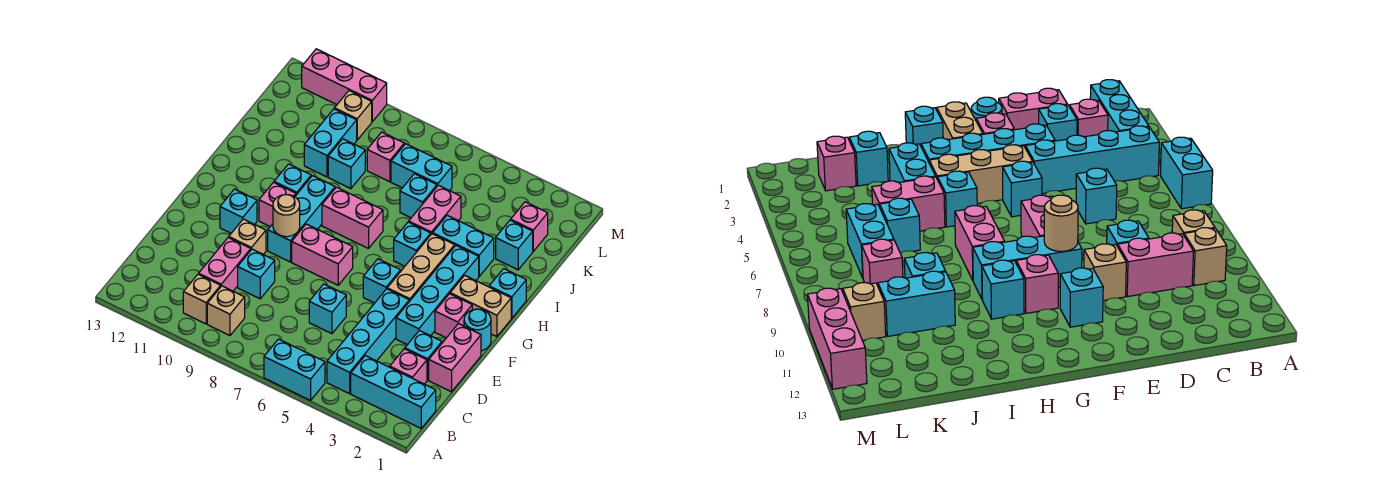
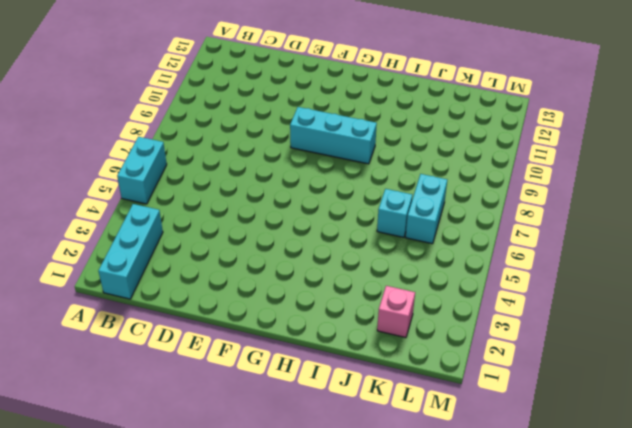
none -> cyan 1x4 brick [327,289,409,394]
none -> tan 1x1 brick [207,286,245,335]
none -> tan 1x1 brick [183,274,221,324]
none -> pink 1x1 brick [390,349,427,384]

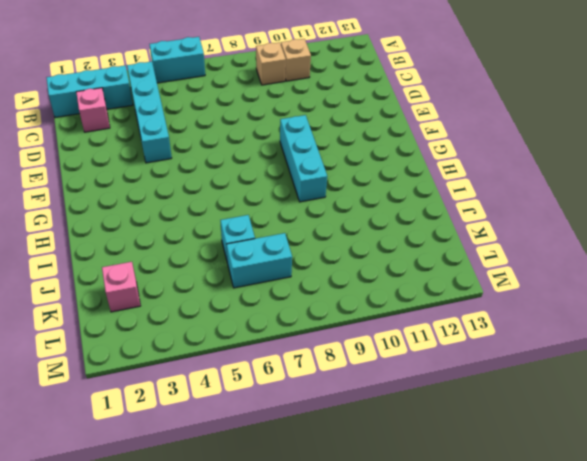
none -> pink 1x2 brick [199,237,251,291]
none -> pink 1x2 brick [429,324,481,392]
none -> cyan 1x1 brick [405,330,442,380]
none -> cyan 1x1 brick [309,284,346,334]

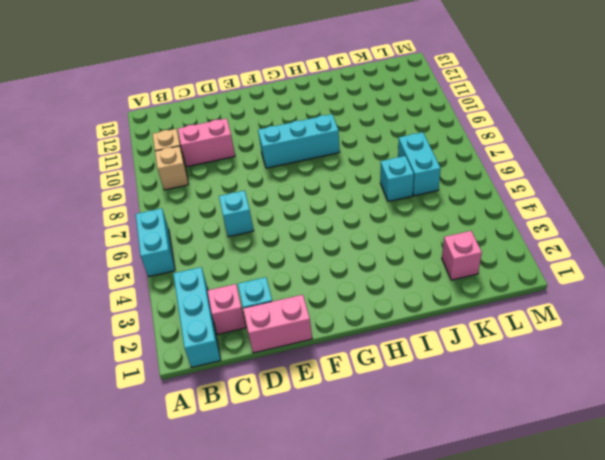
none -> cyan 1x4 brick [327,289,409,394]
none -> cyan 1x1 brick [238,249,275,299]
none -> cyan 1x4 brick [396,246,479,345]
none -> tan 1x1 brick [229,219,266,254]

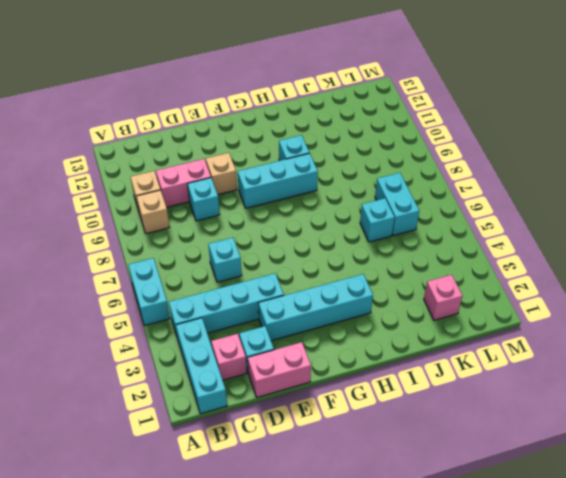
none -> cyan 1x1 round brick [464,309,491,351]
none -> pink 1x1 brick [435,294,472,338]
none -> tan 1x3 brick [387,234,455,301]
none -> cyan 1x1 brick [363,259,401,303]

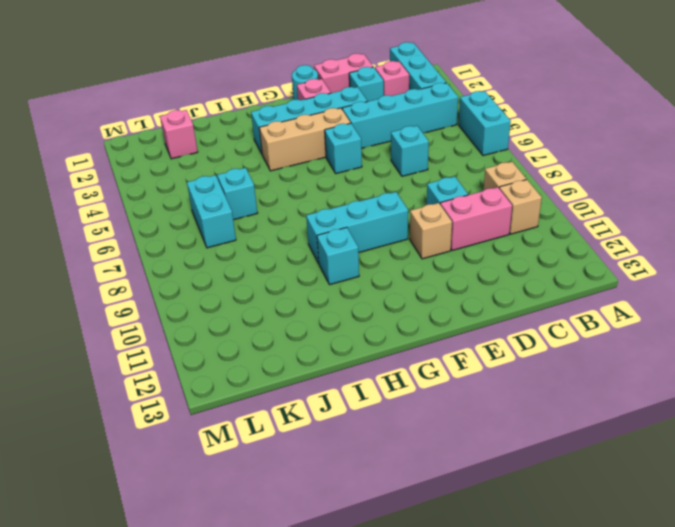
none -> pink 1x2 brick [292,224,353,285]
none -> cyan 1x1 brick [220,189,257,233]
none -> tan 1x2 brick [450,275,511,337]
none -> pink 1x1 brick [259,182,296,226]

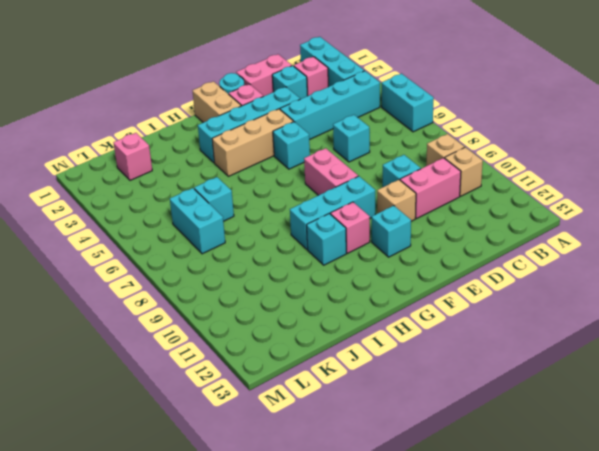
none -> cyan 1x1 brick [489,269,526,318]
none -> cyan 1x1 brick [394,222,431,266]
none -> pink 1x2 brick [322,187,383,249]
none -> cyan 1x2 brick [433,215,494,276]

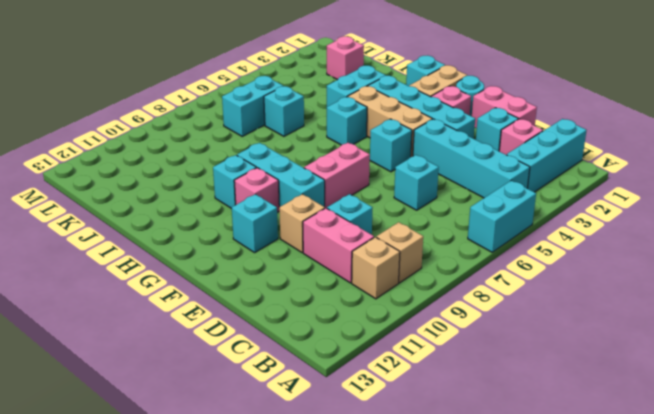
none -> pink 1x2 brick [322,187,383,249]
none -> pink 1x2 brick [409,185,461,234]
none -> cyan 1x1 brick [496,220,533,270]
none -> cyan 1x1 brick [328,139,365,189]

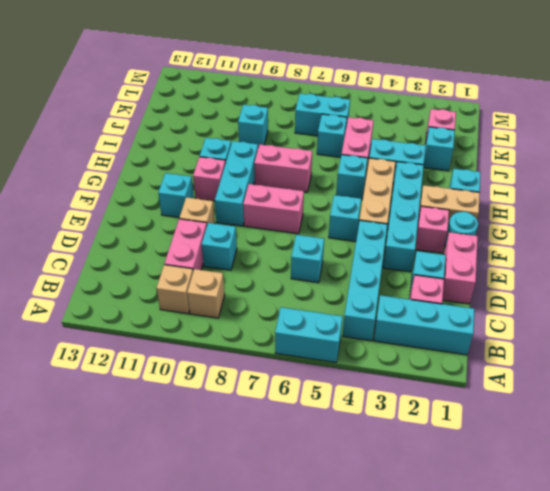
none -> cyan 1x2 brick [304,109,357,177]
none -> pink 1x1 brick [367,132,404,182]
none -> tan 1x1 brick [335,91,372,140]
none -> pink 1x3 brick [302,49,387,122]

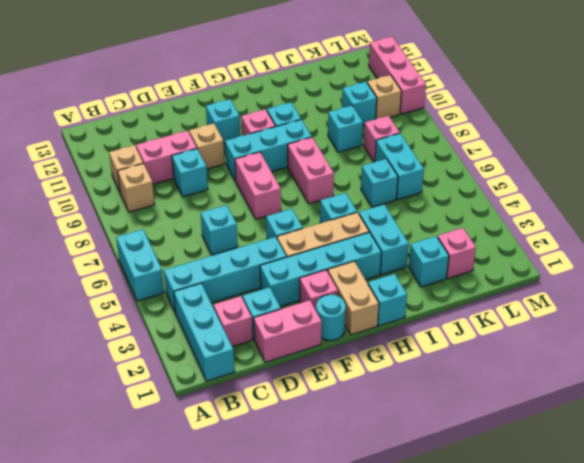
cyan 1x1 brick [342,82,377,125] -> cyan 1x2 brick [304,109,357,177]
none -> pink 1x2 brick [409,185,461,234]
none -> tan 1x1 round brick [273,195,300,237]

